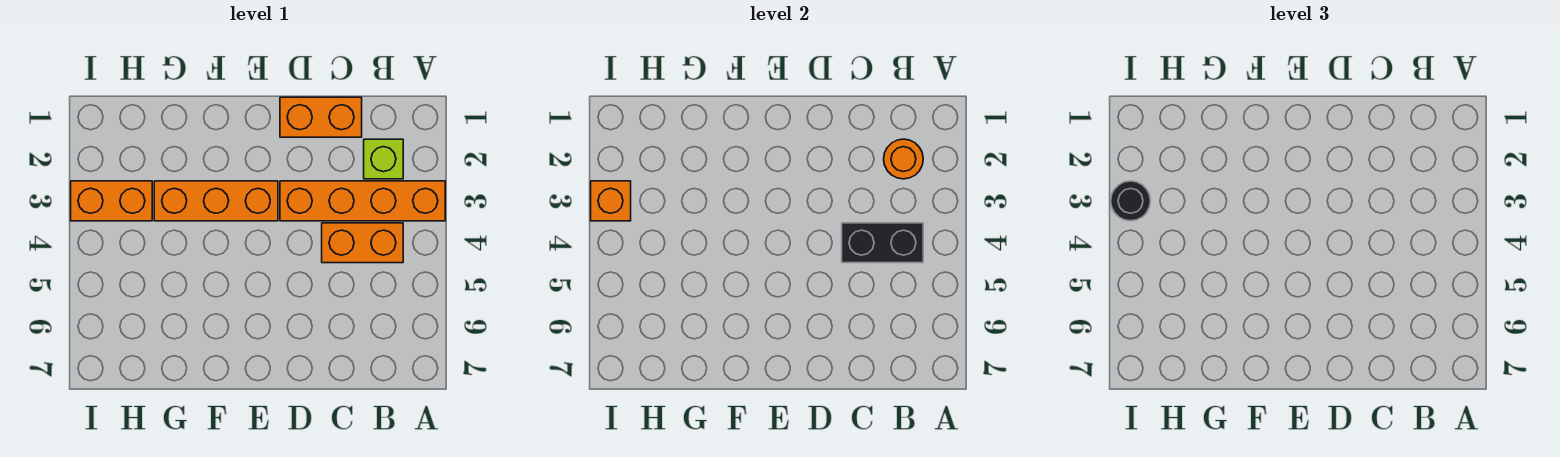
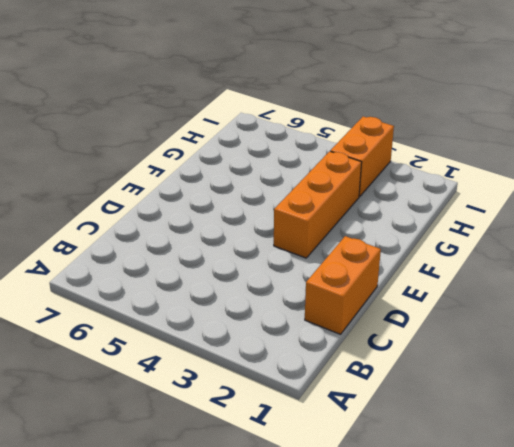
none -> orange 1x4 brick [280,181,445,221]
none -> lime 1x1 brick [364,139,403,179]

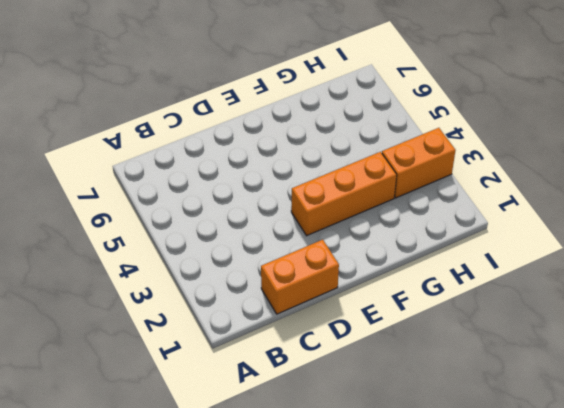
none -> orange 1x4 brick [280,181,445,221]
none -> lime 1x1 brick [364,139,403,179]

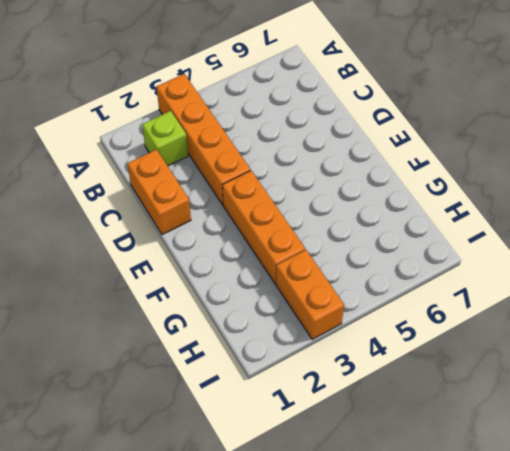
none -> orange 1x2 brick [322,223,403,263]
none -> orange 1x1 round brick [884,139,923,179]

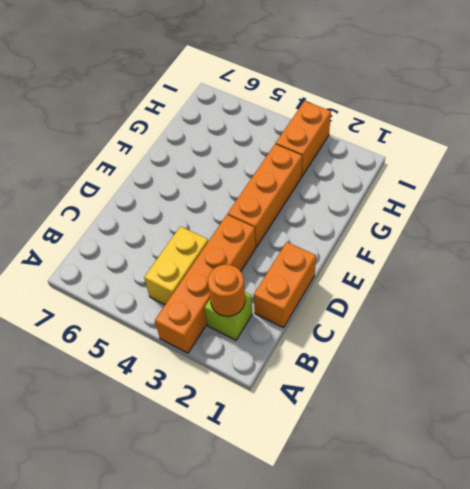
yellow 1x2 brick [144,226,208,304] -> orange 1x2 brick [322,223,403,263]
none -> black 1x2 brick [842,223,923,263]
none -> orange 1x1 brick [591,181,631,221]

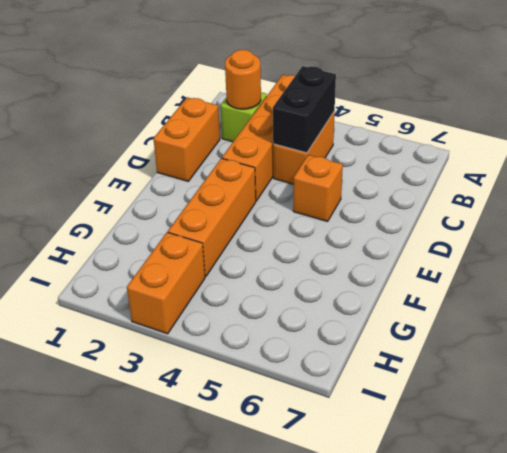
orange 1x1 brick [293,155,343,222] -> orange 1x1 brick moved to [591,181,631,221]
none -> black 1x1 round brick [1111,181,1150,221]

